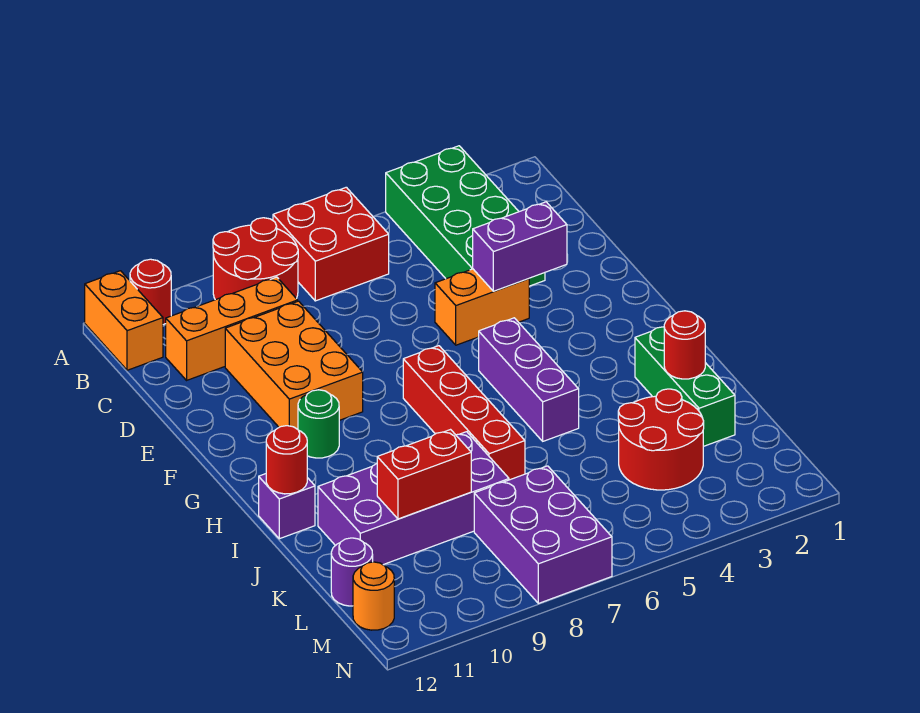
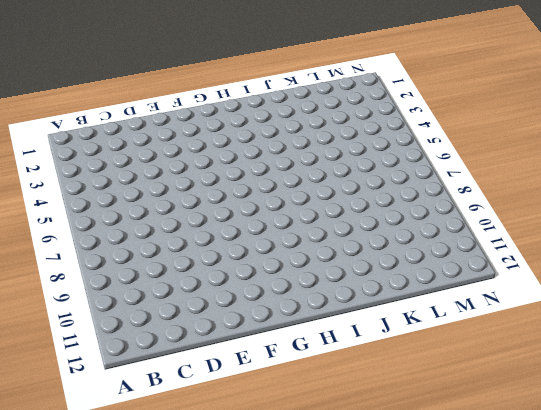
none -> green 2x4 brick [386,146,545,286]
none -> red 2x2 brick [273,187,389,301]
none -> red 2x2 round brick [213,218,298,300]

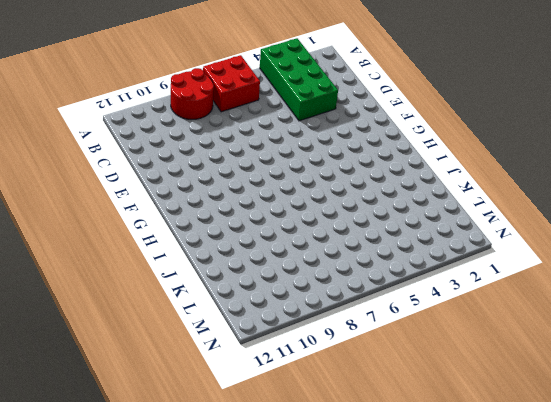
none -> red 1x1 round brick [130,259,171,325]
none -> orange 1x2 brick [85,271,163,370]
none -> orange 1x3 brick [166,277,298,380]

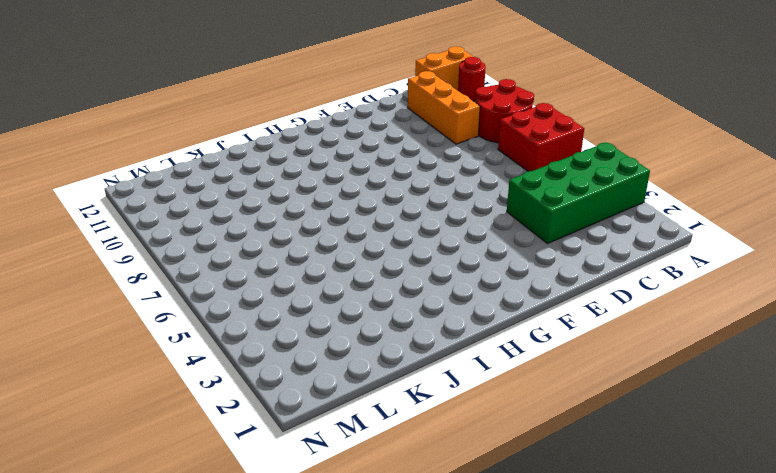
none -> orange 2x3 brick [225,301,363,429]
none -> orange 1x2 brick [435,269,529,345]
none -> purple 1x3 brick [479,318,579,441]

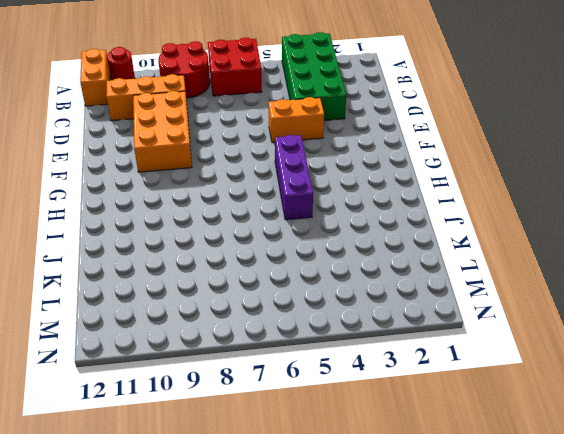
none -> red 1x4 brick [403,346,525,480]
none -> green 1x1 round brick [298,390,339,458]
none -> green 1x3 brick [635,327,735,446]

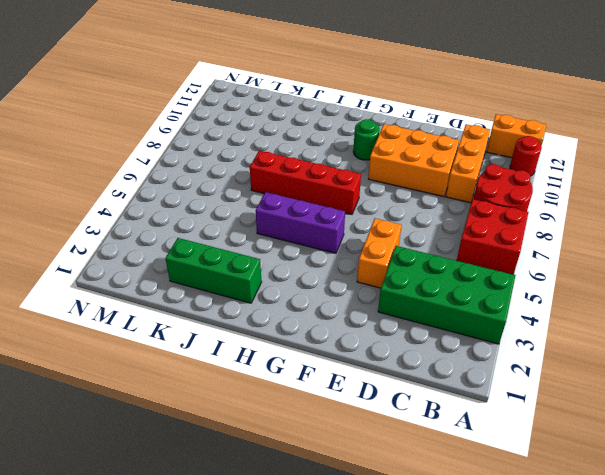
none -> purple 1x1 brick [259,474,315,539]
none -> purple 2x4 brick [318,432,509,565]
none -> red 2x2 round brick [618,389,704,490]

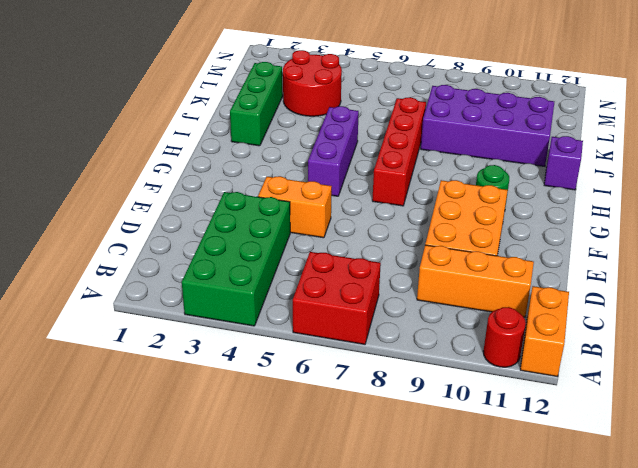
none -> red 2x2 round brick [213,218,298,300]
none -> purple 2x3 brick [474,466,612,603]
none -> purple 1x1 round brick [331,538,373,606]

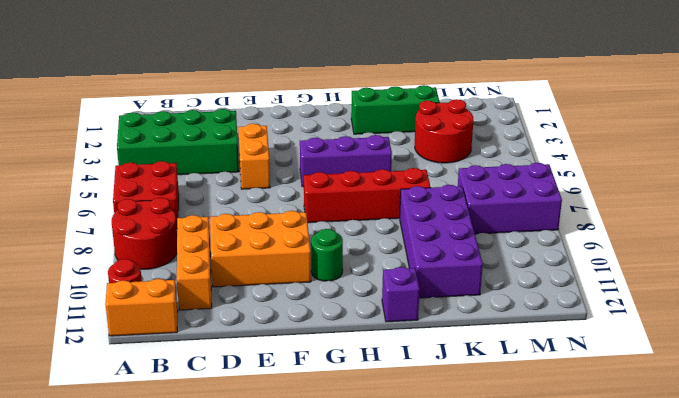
none -> purple 1x1 round brick [331,538,373,606]
none -> orange 1x1 round brick [353,562,394,630]
none -> purple 1x2 brick [473,202,567,291]

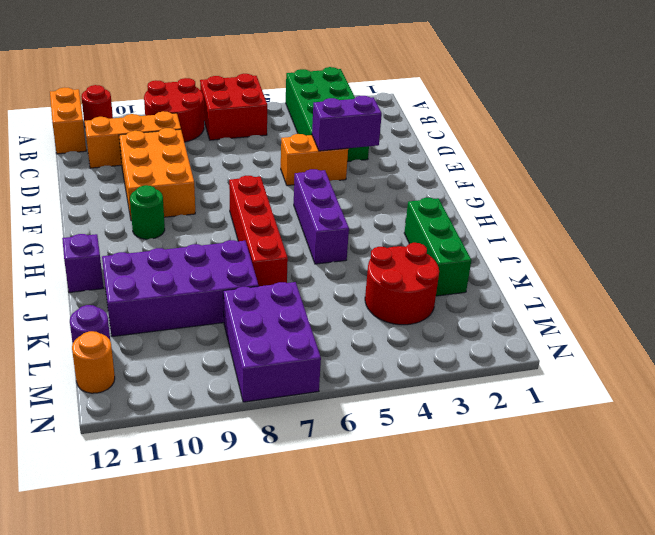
none -> red 1x1 round brick [266,426,307,494]
none -> red 1x1 round brick [664,311,705,379]
none -> red 1x2 brick [377,430,471,519]

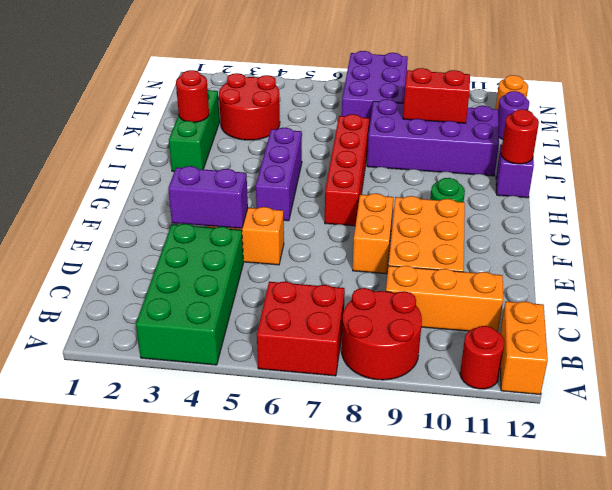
orange 1x2 brick [353,193,393,274] -> none

